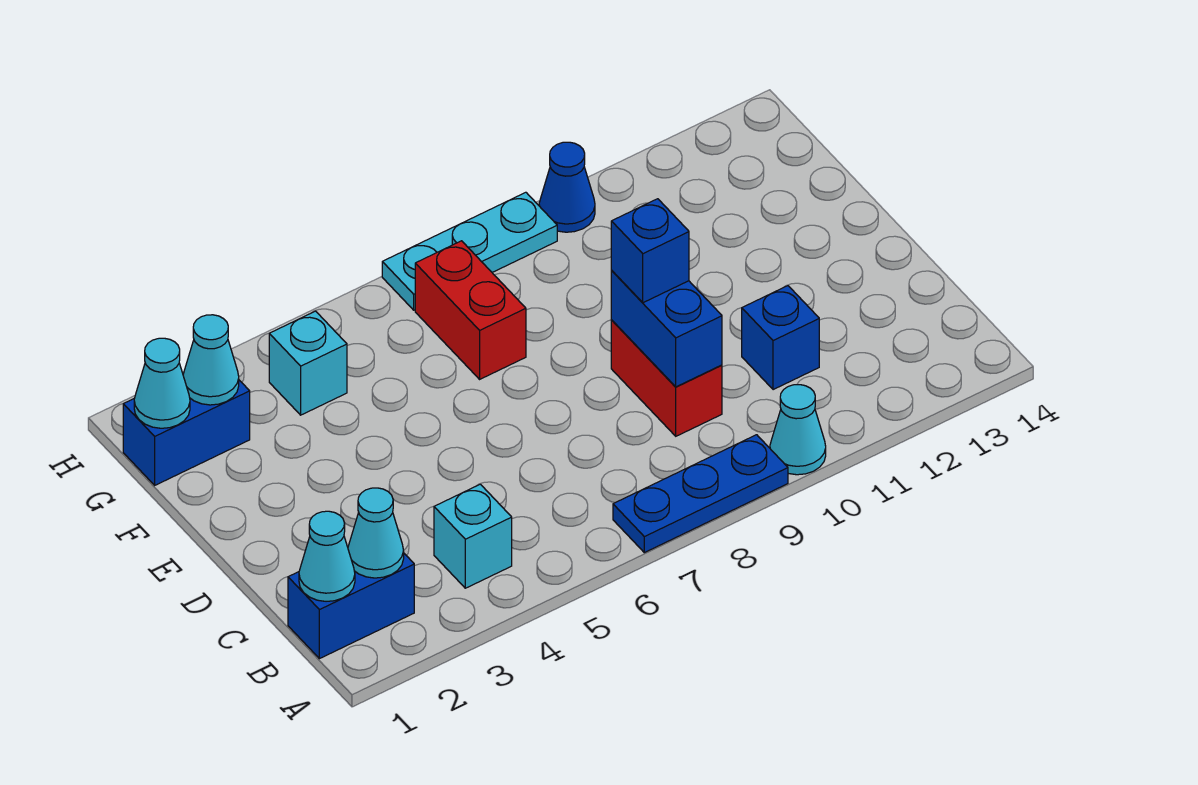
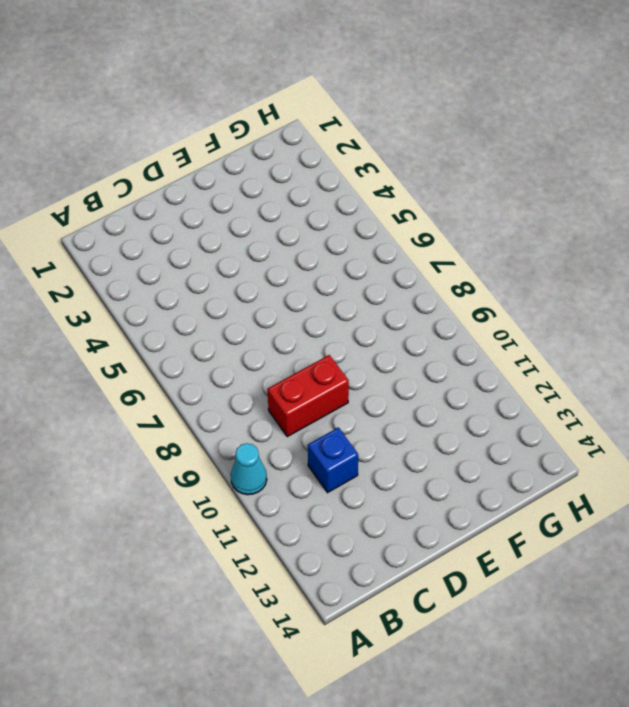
none -> blue 1x3 plate [613,435,788,553]
none -> blue 1x2 brick [288,554,414,659]
none -> cyan 1x1 brick [434,484,512,588]

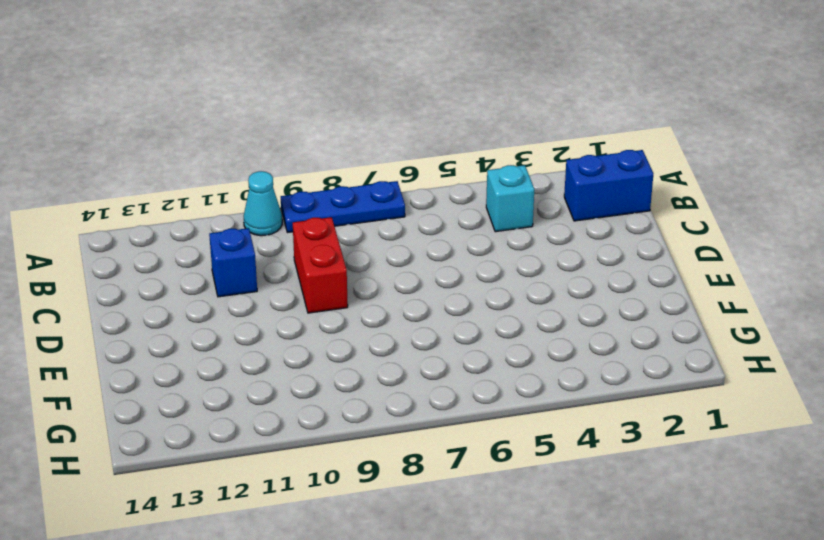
none -> red 1x2 brick [415,241,526,379]
none -> blue 1x2 brick [123,380,250,485]
none -> cyan 1x1 brick [269,311,347,415]

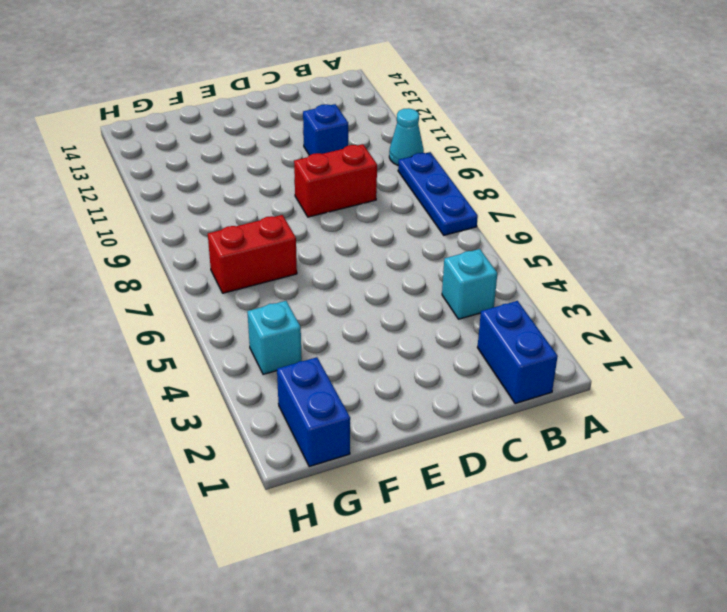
none -> cyan 1x3 plate [382,192,557,310]
none -> blue 1x1 cone [539,142,595,232]
none -> cyan 1x1 cone [299,511,355,601]

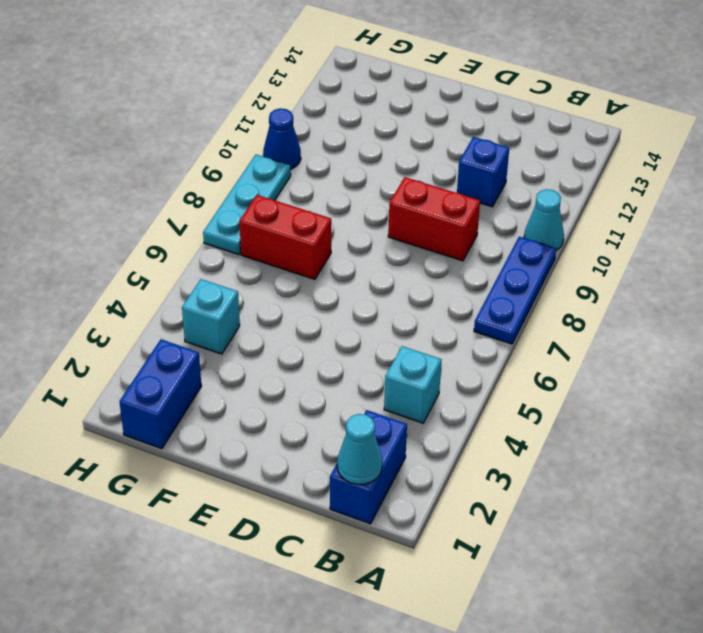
none -> cyan 1x1 cone [348,488,404,578]
none -> blue 1x2 brick [611,271,722,387]
none -> cyan 1x1 cone [134,338,190,428]

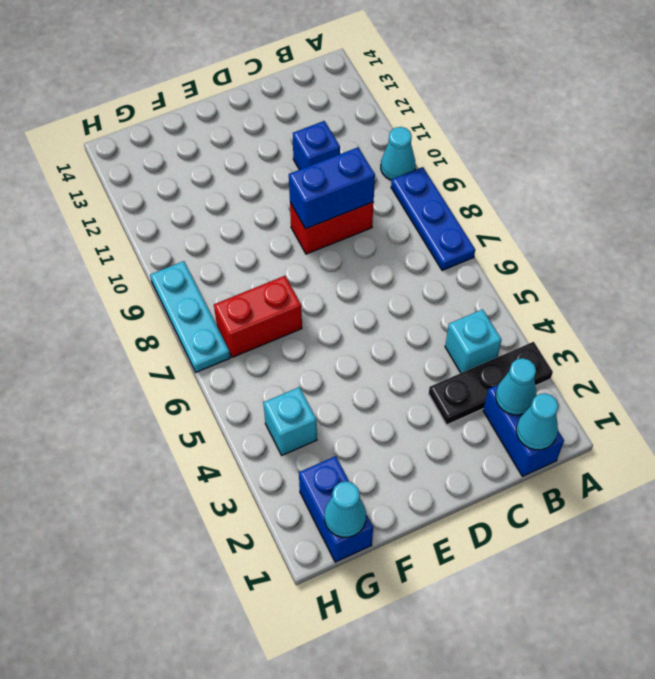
black 1x3 plate [429,342,553,425] -> none
none -> blue 1x1 cone [539,142,595,232]
none -> cyan 1x1 cone [183,315,239,405]
none -> blue 1x1 brick [611,199,689,303]

